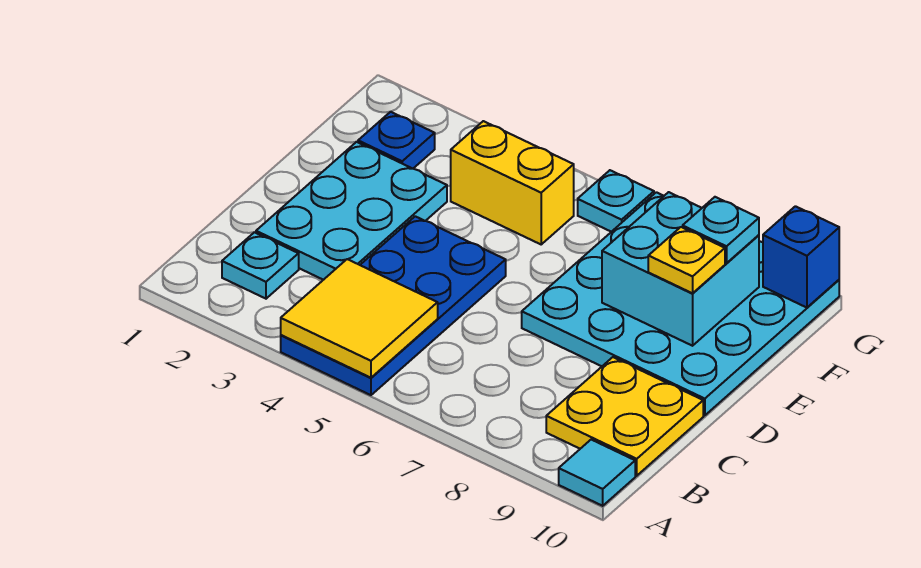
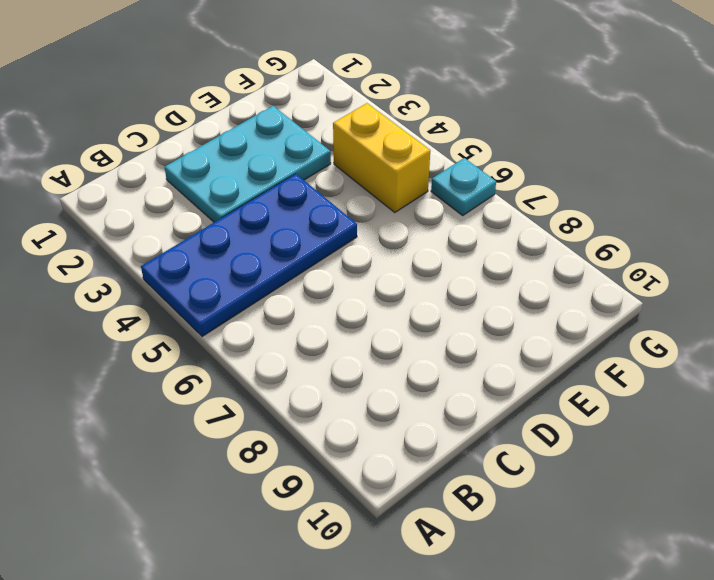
none -> cyan 1x1 tile [559,440,635,506]
none -> cyan 1x1 plate [222,232,299,299]
none -> yellow 2x2 plate [546,357,703,476]

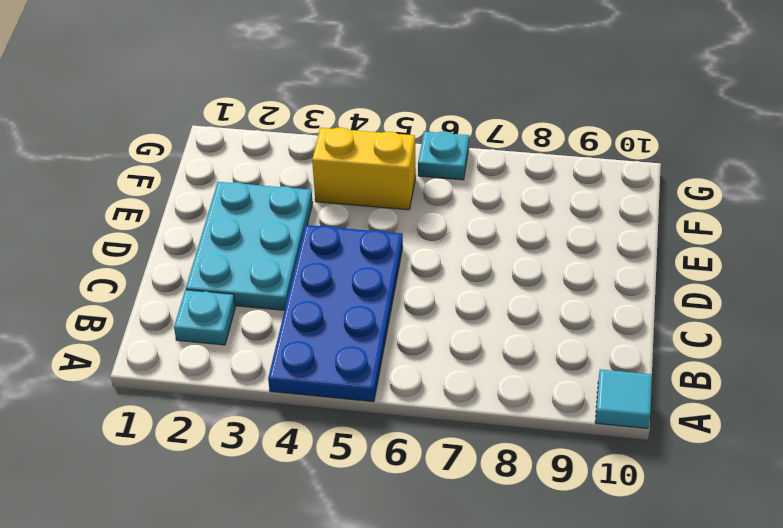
none -> yellow 2x2 plate [546,357,703,476]
none -> cyan 4x4 plate [522,192,839,415]
none -> blue 1x1 plate [358,112,435,169]

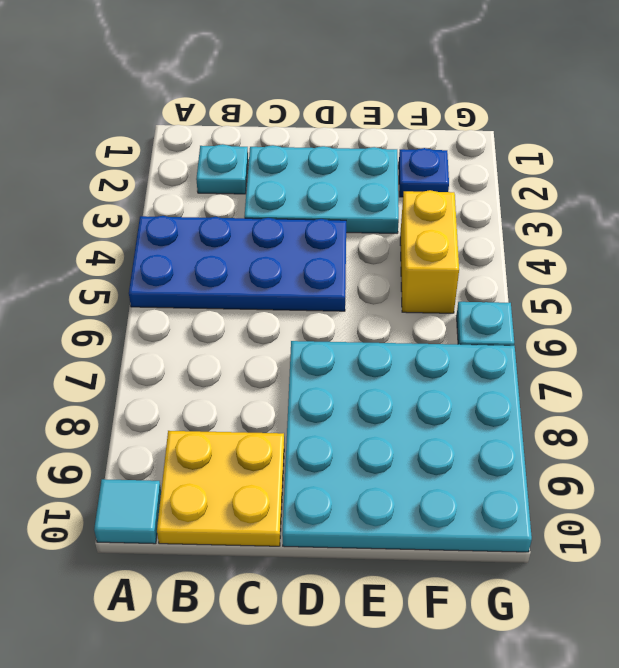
none -> yellow 2x2 tile [281,259,438,378]
none -> cyan 2x2 brick [602,192,759,346]
none -> blue 1x1 brick [763,206,839,308]

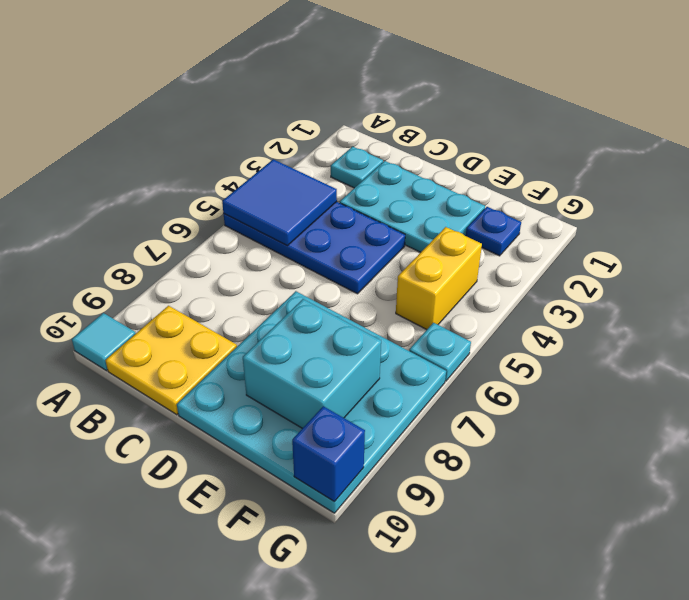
blue 2x2 tile [222,159,337,246] -> yellow 2x2 tile [281,259,438,378]
none -> yellow 1x1 plate [648,227,725,293]
none -> cyan 1x1 plate [683,197,759,263]

